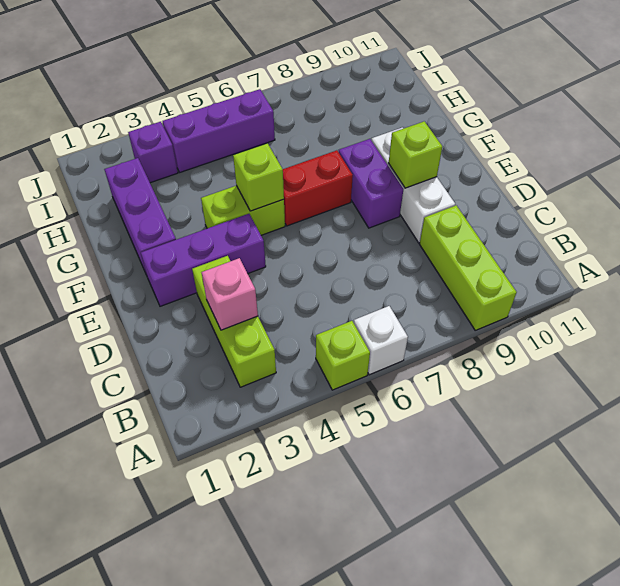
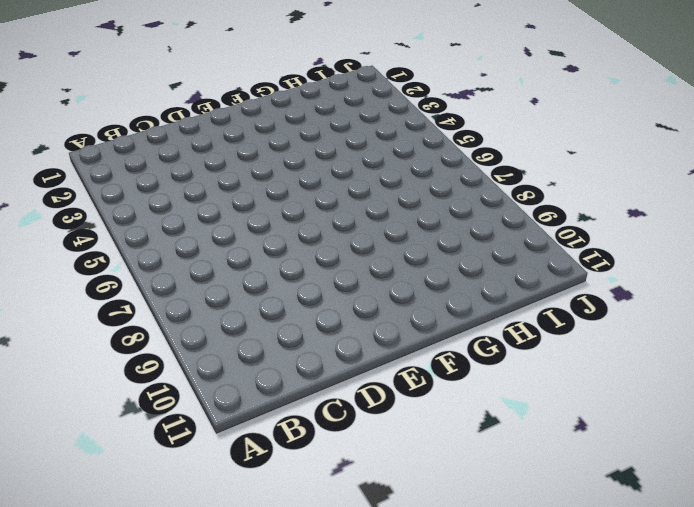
none -> lime 1x1 brick [316,321,370,390]
none -> white 1x1 brick [354,306,408,375]
none -> lime 1x3 brick [420,205,517,330]

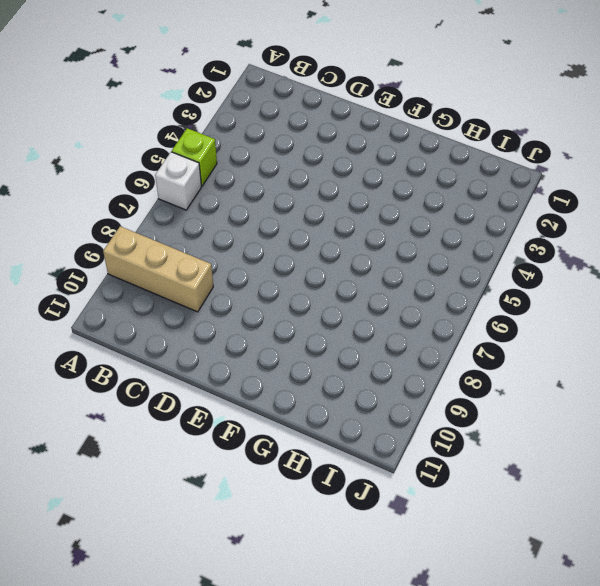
tan 1x3 brick [103,226,213,312] -> lime 1x3 brick [420,205,517,330]
none -> lime 1x3 brick [192,256,276,387]
none -> white 1x3 brick [371,128,455,243]
none -> purple 1x3 brick [141,214,266,306]

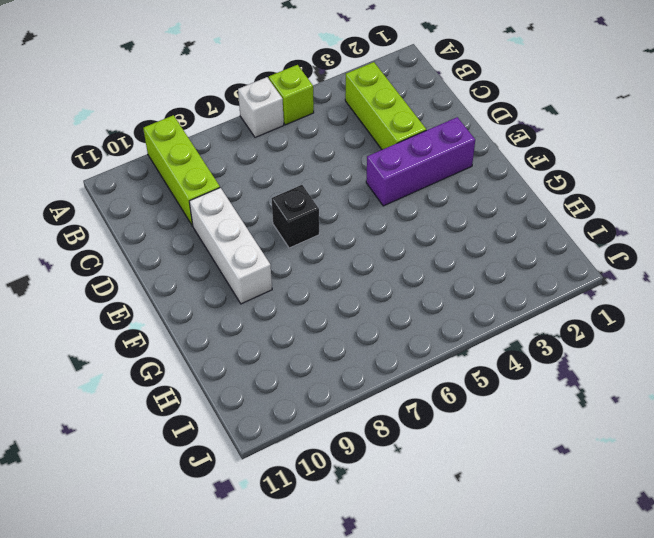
black 1x1 brick [272,185,319,248] -> none
none -> purple 1x2 brick [339,139,403,228]
none -> purple 1x3 brick [104,158,176,275]
none -> lime 1x2 brick [201,186,285,235]

